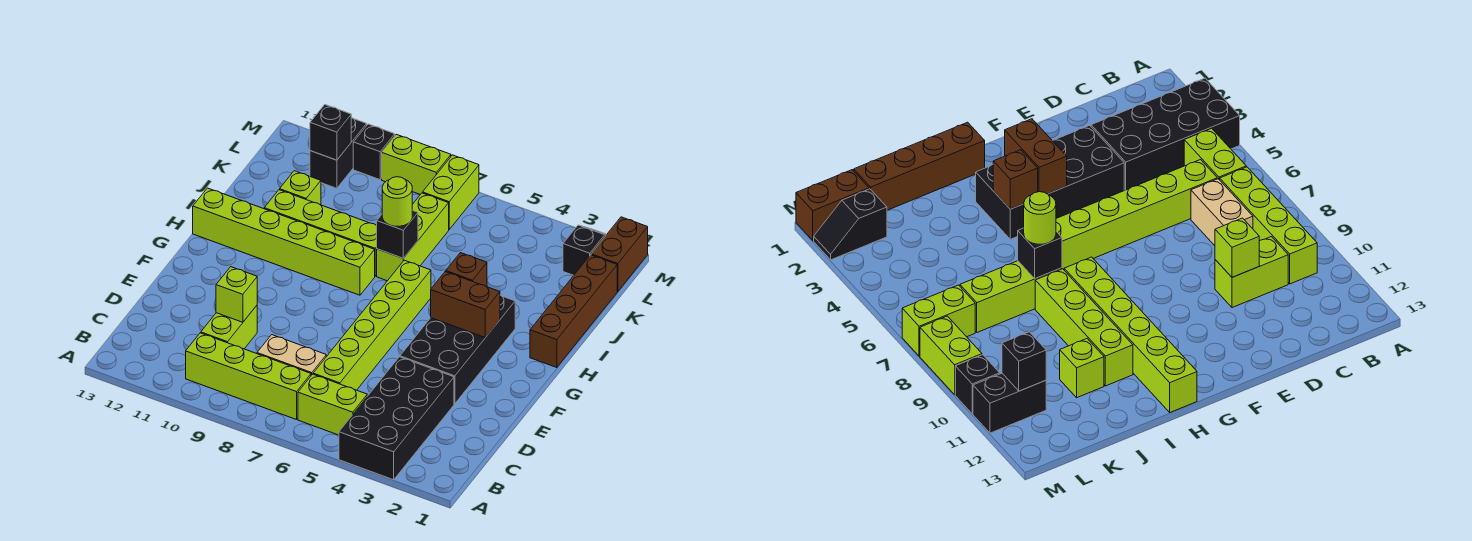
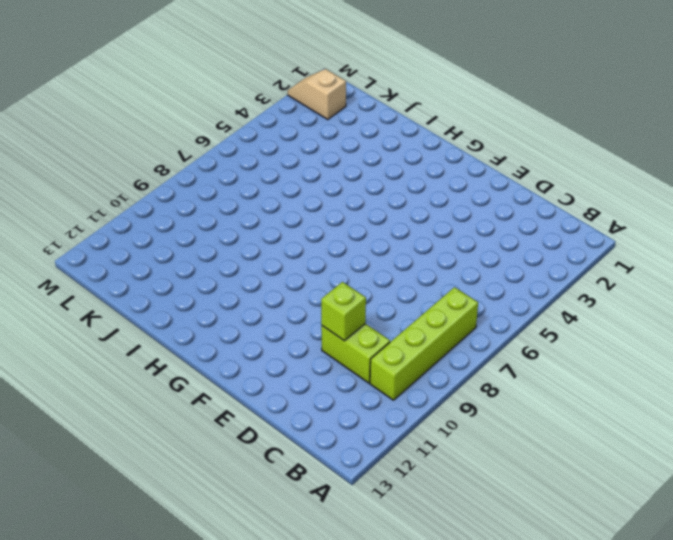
tan 1x2 slope [287,69,346,120] -> black 1x2 slope [563,225,607,275]
none -> black 2x4 brick [339,357,454,480]
none -> lime 1x2 brick [298,374,367,435]
none -> lime 1x6 brick [313,260,431,390]

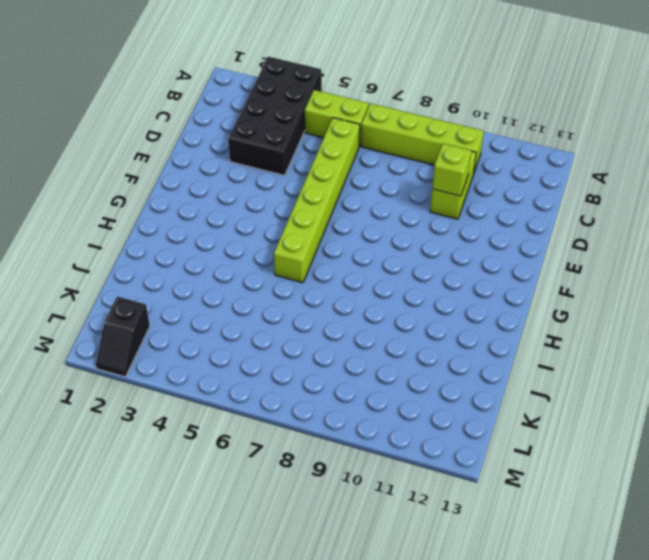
none -> tan 1x2 brick [257,335,326,375]
none -> black 2x4 brick [400,295,515,404]
none -> brown 1x4 brick [530,255,617,368]

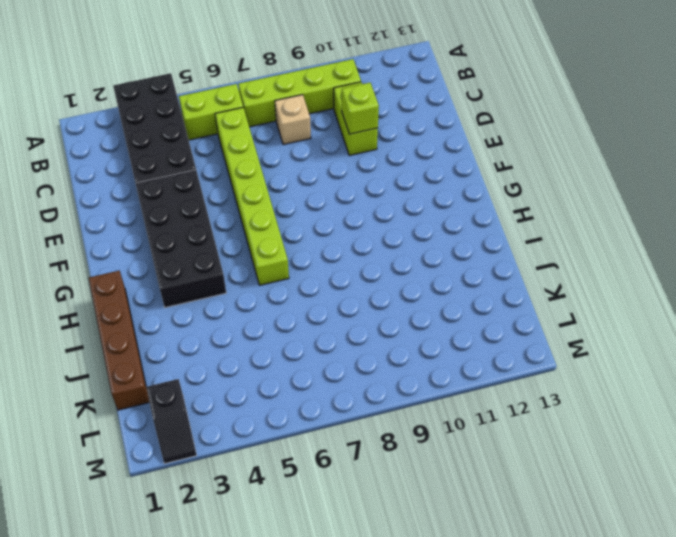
tan 1x1 brick [275,95,311,145] -> tan 1x2 brick [257,335,326,375]
none -> lime 1x6 brick [193,188,375,295]
none -> lime 1x3 brick [377,193,449,281]
none -> lime 1x4 brick [264,190,377,276]

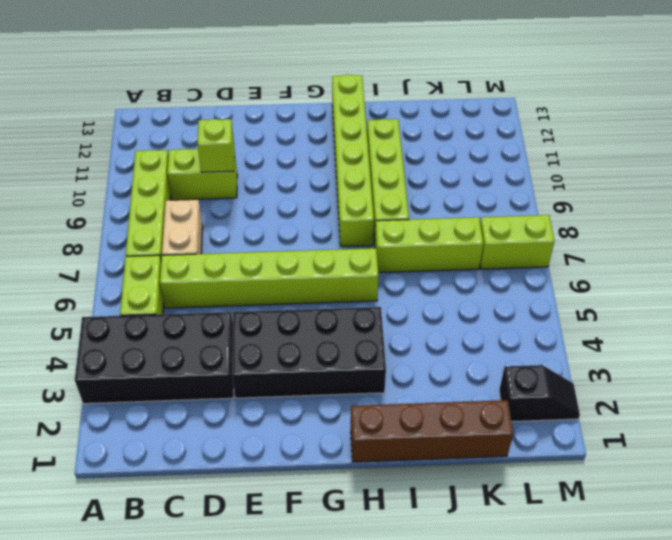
none -> lime 1x1 brick [280,171,321,205]
none -> brown 1x2 brick [591,217,648,292]
none -> black 1x2 brick [310,117,367,188]

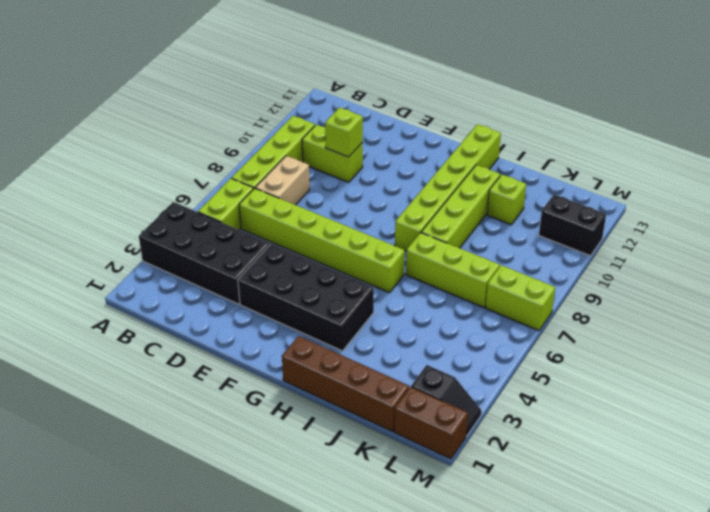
none -> lime 1x2 brick [382,134,451,195]
none -> black 1x1 brick [353,124,395,180]
none -> brown 1x2 brick [431,272,500,337]

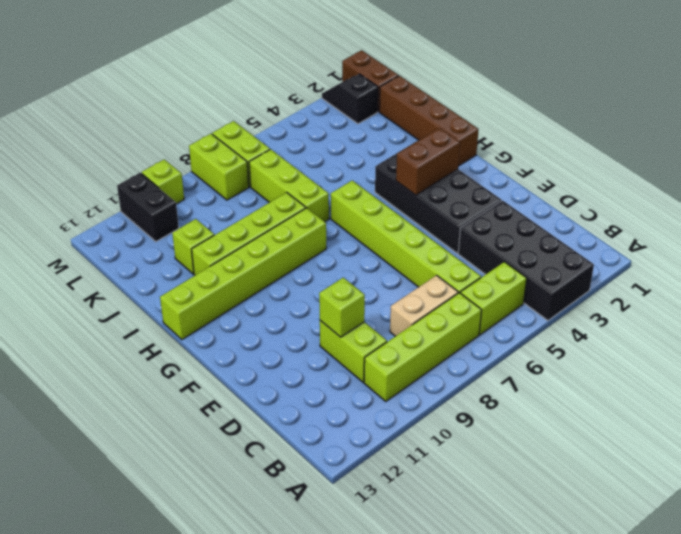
lime 1x2 brick [189,134,249,200] -> lime 1x2 brick turned to [382,134,451,195]
lime 1x1 brick [142,159,184,204] -> black 1x1 brick [353,124,395,180]
none -> brown 1x1 brick [446,253,487,287]
none -> black 1x1 brick [376,210,418,258]
none -> black 1x1 brick [310,105,351,160]

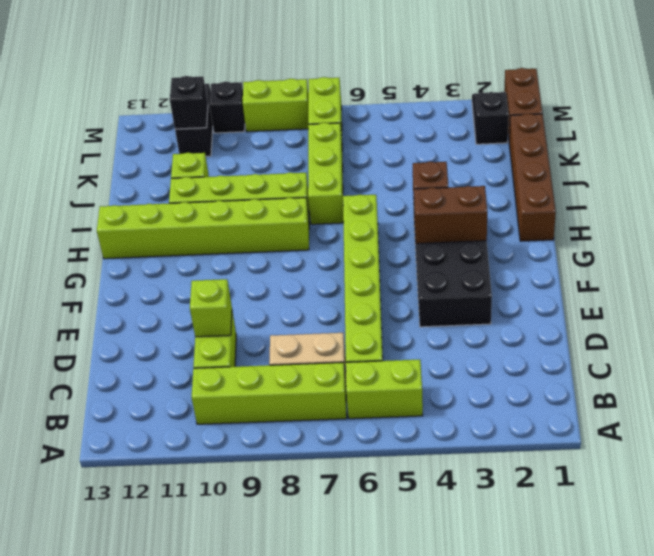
none -> black 2x4 brick [339,357,454,480]
none -> black 1x1 brick [376,210,418,258]
none -> lime 1x1 round brick [382,177,412,226]

